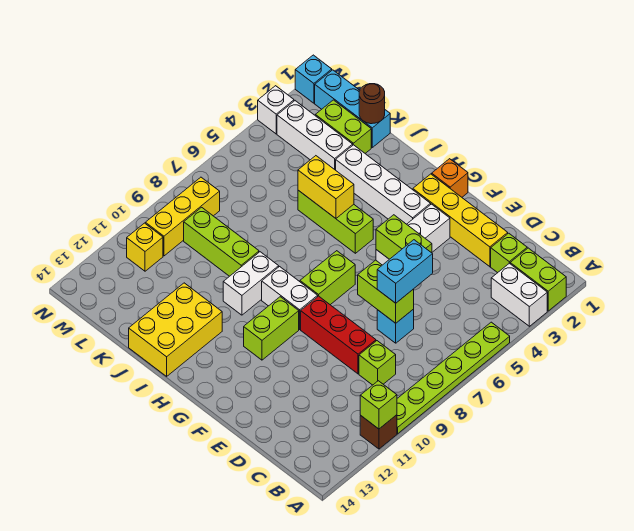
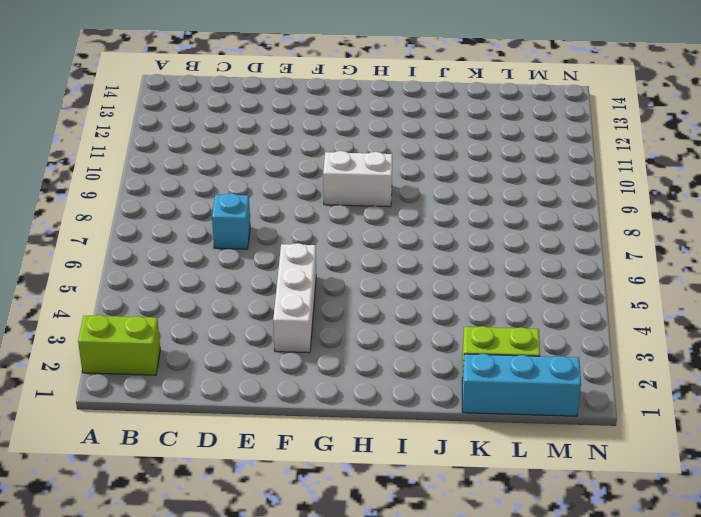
none -> white 1x2 brick [491,263,547,326]
none -> lime 1x6 plate [397,322,510,434]
none -> brown 1x1 brick [360,415,397,449]
none -> lime 1x1 brick [491,233,527,273]

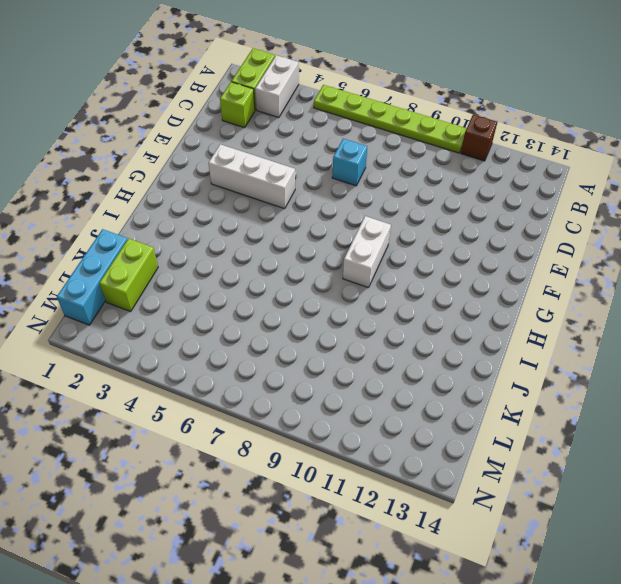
none -> lime 1x1 brick [359,341,396,385]
none -> yellow 1x4 brick [413,174,508,267]
none -> red 1x3 brick [301,296,376,374]
none -> orange 1x1 brick [432,159,468,197]

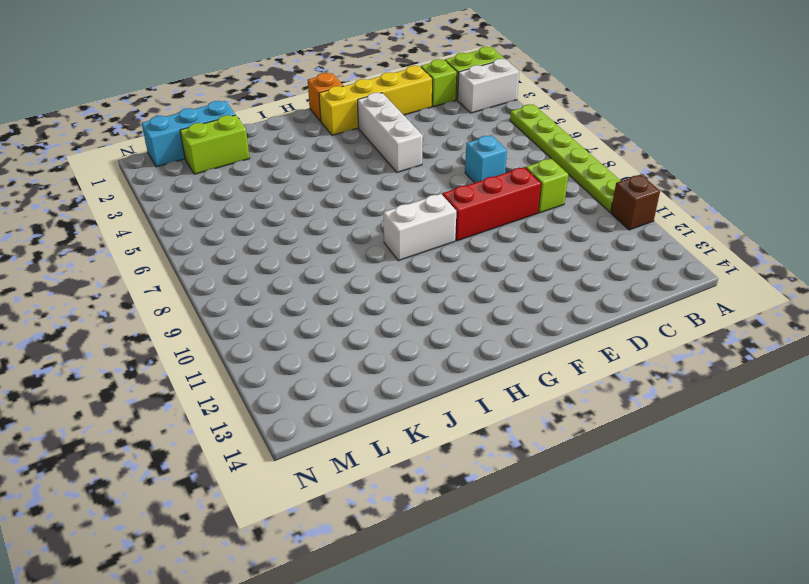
none -> white 1x4 brick [336,145,431,224]
none -> lime 1x2 brick [300,251,355,305]
none -> lime 1x2 brick [244,297,299,360]
none -> lime 1x3 brick [298,190,373,253]

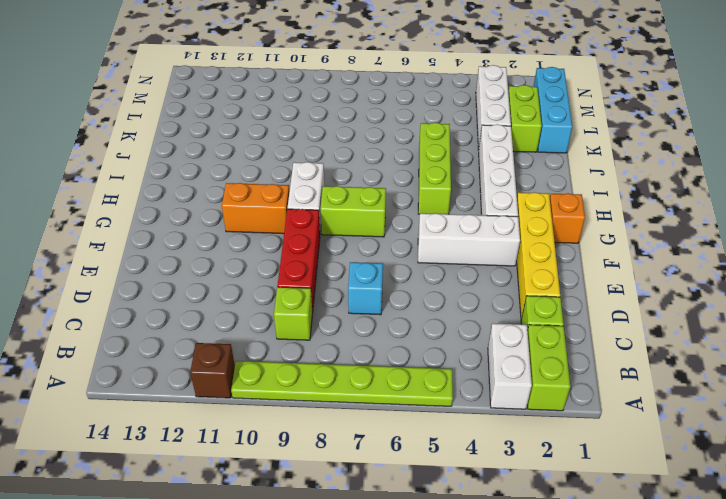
orange 1x2 brick [222,183,289,234] -> lime 1x2 brick [244,297,299,360]
none -> white 1x2 brick [223,252,279,315]
none -> yellow 2x3 brick [129,283,222,376]
none -> lime 1x3 brick [184,207,259,276]
none -> yellow 1x3 brick [145,177,220,256]

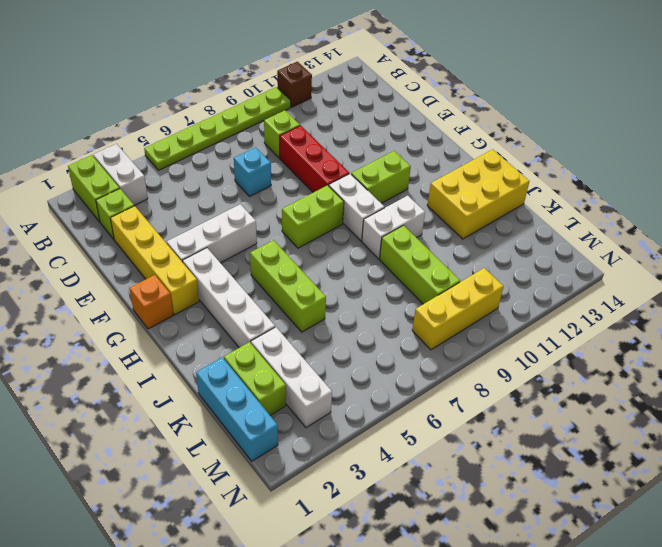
none -> yellow 1x1 brick [127,223,163,271]
none -> cyan 1x1 brick [295,55,332,103]
none -> white 1x1 brick [258,86,294,134]
none -> lime 1x1 brick [360,381,397,429]

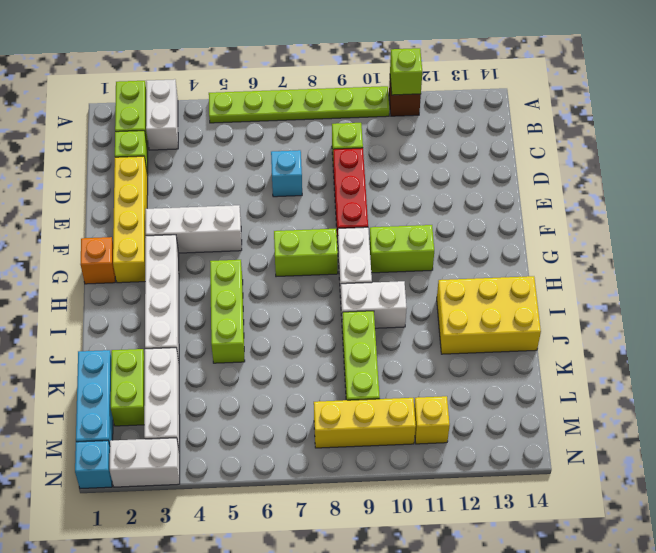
white 1x2 brick [110,438,180,487] -> white 1x1 brick [258,86,294,134]
none -> lime 1x2 brick [358,260,414,323]
none -> lime 1x2 brick [376,215,432,259]
none -> yellow 1x2 brick [298,156,354,218]
none -> brown 1x1 round brick [359,84,385,124]

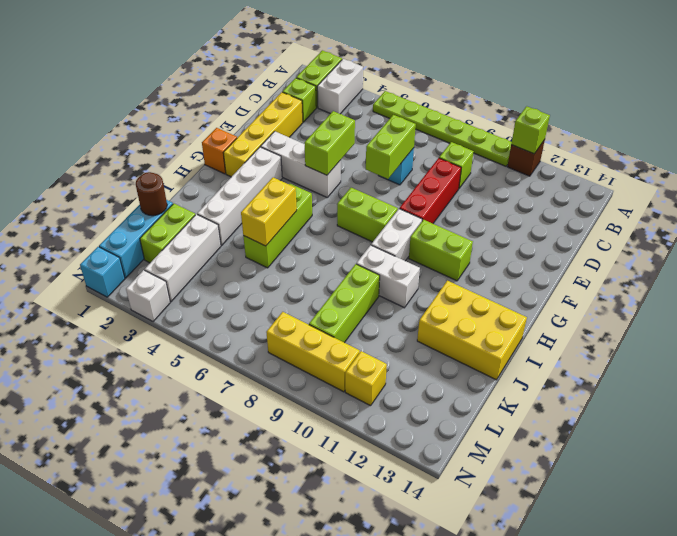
none -> cyan 1x2 brick [377,240,433,303]

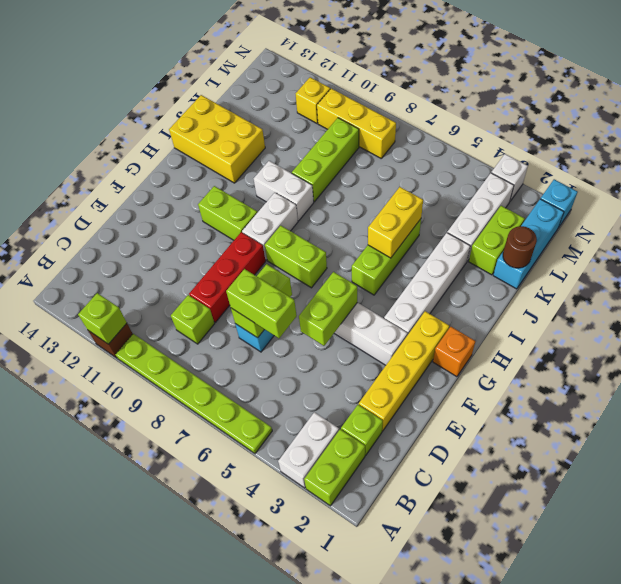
lime 1x2 brick [226,269,297,338] -> cyan 1x2 brick [377,240,433,303]

